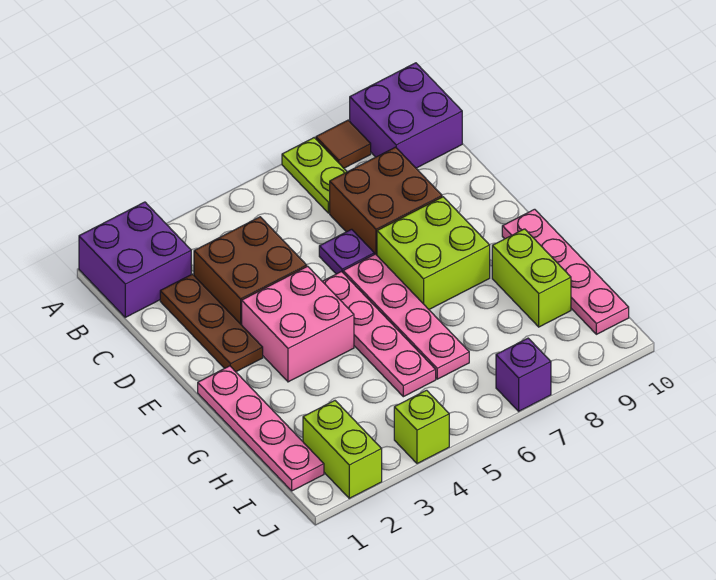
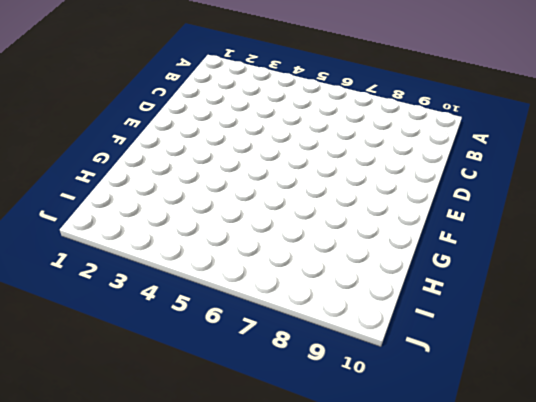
none -> purple 2x2 brick [79,202,191,317]
none -> lime 1x2 plate [282,138,347,213]
none -> brown 1x1 tile [316,120,371,168]

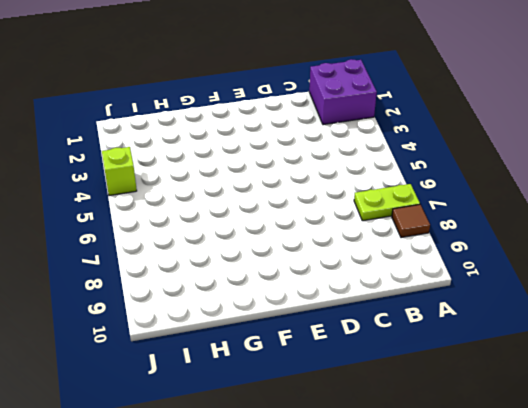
none -> purple 2x2 brick [350,63,462,168]
none -> brown 1x3 plate [160,274,263,372]
none -> brown 2x2 brick [194,217,307,325]

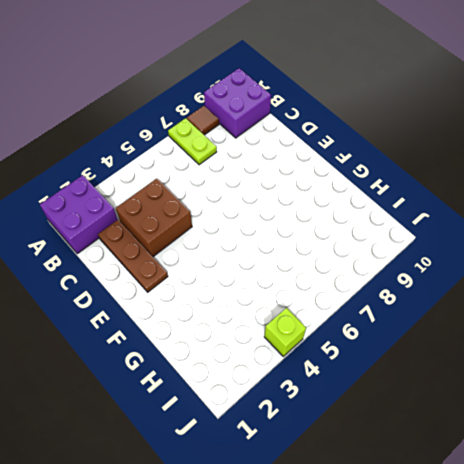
none -> brown 2x2 brick [330,147,442,255]
none -> purple 1x1 plate [319,229,374,274]
none -> pink 2x2 brick [242,266,354,382]

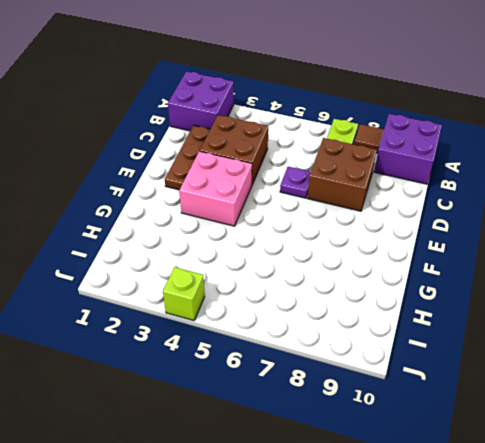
none -> pink 1x4 plate [322,272,436,397]
none -> pink 1x4 plate [343,254,469,379]
none -> lime 2x2 brick [377,197,490,309]

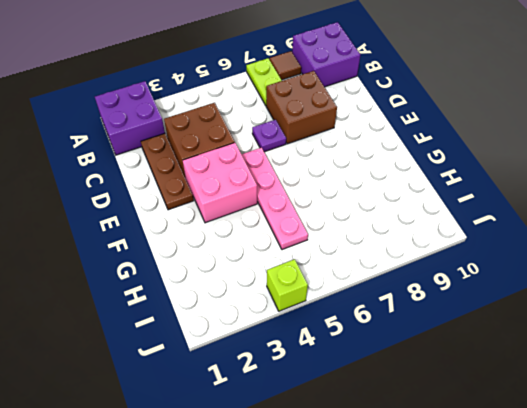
none -> pink 1x4 plate [343,254,469,379]
none -> lime 2x2 brick [377,197,490,309]
none -> pink 1x4 plate [198,366,324,491]

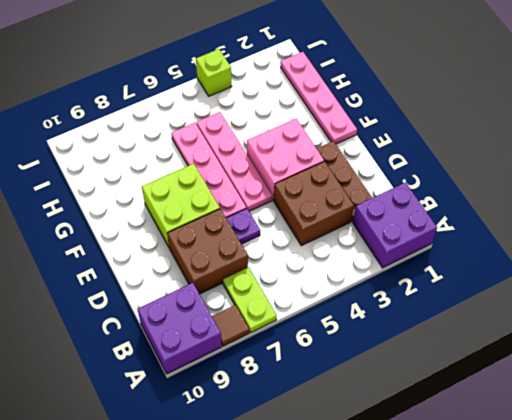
none -> pink 1x4 plate [502,209,629,334]
none -> lime 1x2 brick [492,229,571,327]
none -> lime 1x2 brick [303,401,382,498]

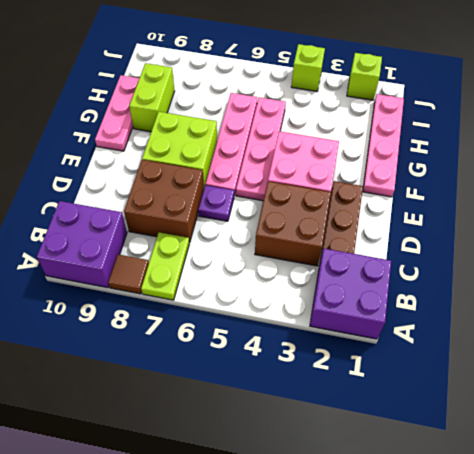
pink 1x3 plate [95,75,139,151] -> pink 1x4 plate [502,209,629,334]
lime 1x1 brick [347,53,382,100] -> lime 1x2 brick [303,401,382,498]
none -> purple 1x1 brick [496,338,551,411]

